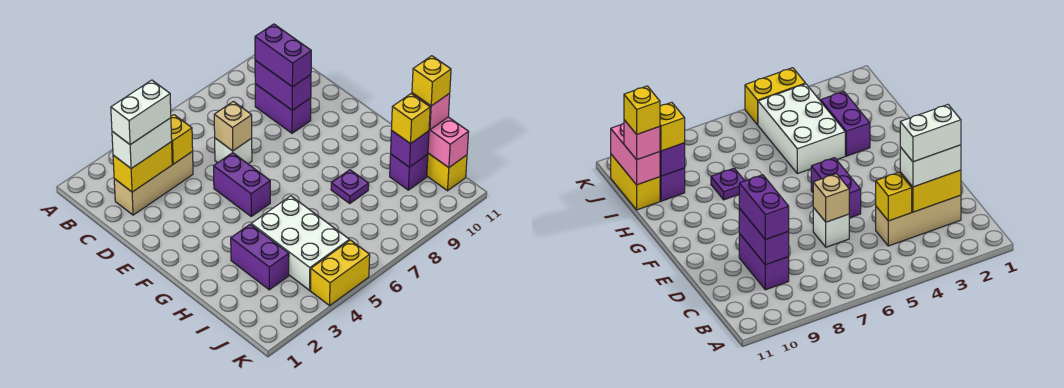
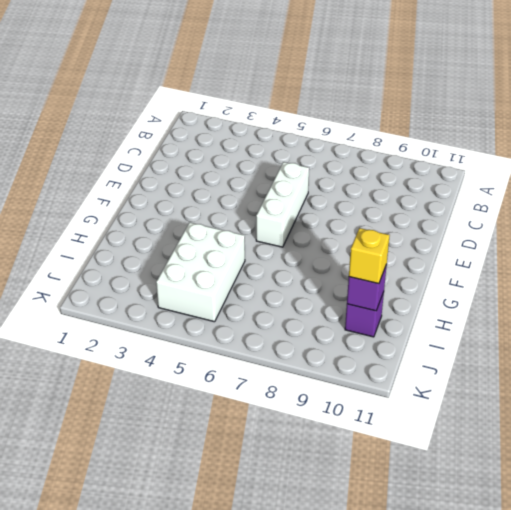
white 1x3 brick [256,162,309,247] -> white 1x1 brick [215,138,252,164]
none -> tan 1x3 brick [114,151,193,215]
none -> purple 1x2 brick [255,84,311,133]
none -> purple 1x2 brick [214,153,270,216]

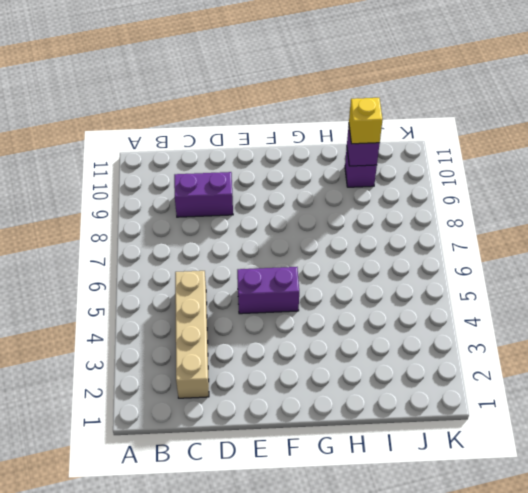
tan 1x4 brick [175,271,209,398] -> tan 1x3 brick [114,151,193,215]
none -> white 1x1 brick [215,138,252,164]
none -> purple 1x2 brick [231,224,289,290]
none -> white 2x3 brick [251,196,349,290]

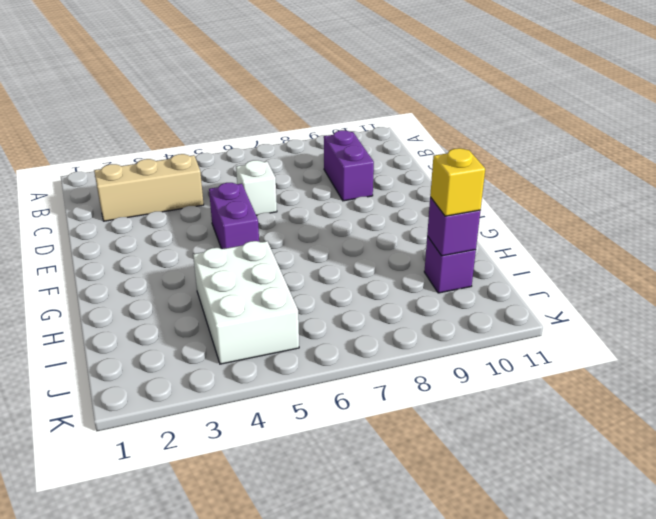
none -> purple 1x2 brick [231,224,289,290]
none -> purple 1x1 plate [331,170,369,203]
none -> yellow 1x2 brick [427,153,467,191]

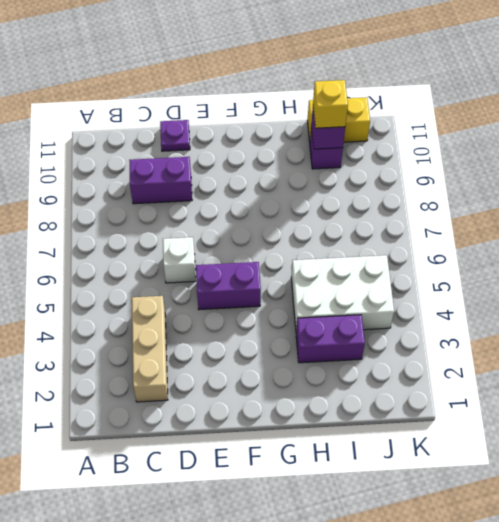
purple 1x1 plate [160,120,190,151] -> purple 1x1 plate moved to [331,170,369,203]
none -> yellow 1x2 brick [311,240,370,305]
none -> yellow 1x2 brick [113,142,172,192]
none -> yellow 1x1 brick [171,115,193,164]

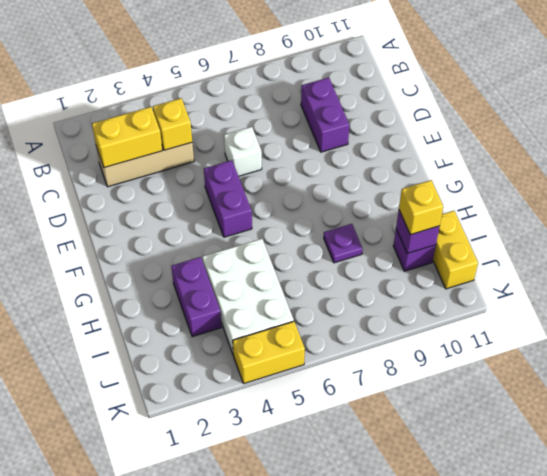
none -> purple 1x2 brick [255,60,311,110]
none -> tan 1x1 brick [214,102,252,151]
none -> pink 1x2 brick [428,117,469,168]

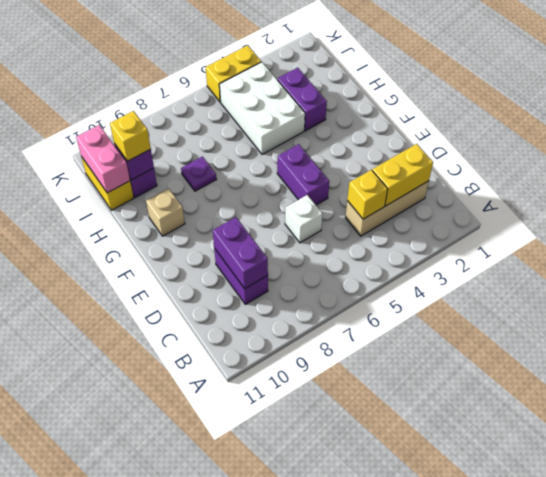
tan 1x1 brick [146,188,185,236] -> tan 1x1 brick moved to [214,102,252,151]
none -> white 1x2 brick [112,118,172,168]
none -> purple 1x2 brick [255,24,311,87]
none -> pink 1x1 brick [412,93,450,130]

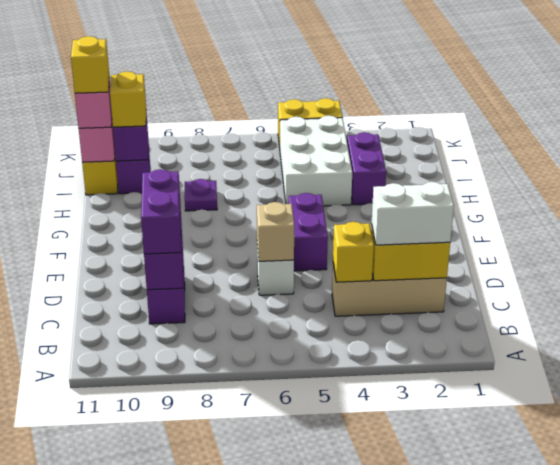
none -> white 1x2 brick [111,80,171,145]

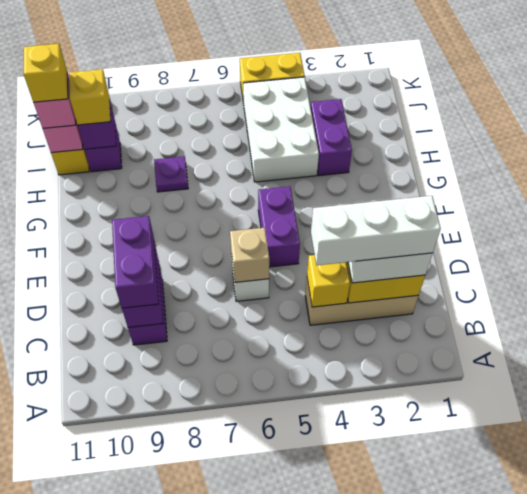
white 1x3 brick [311,196,441,265] -> white 1x2 brick [111,80,171,145]

